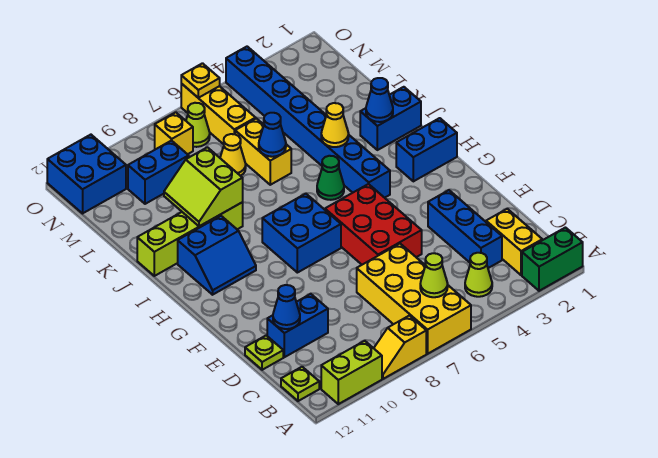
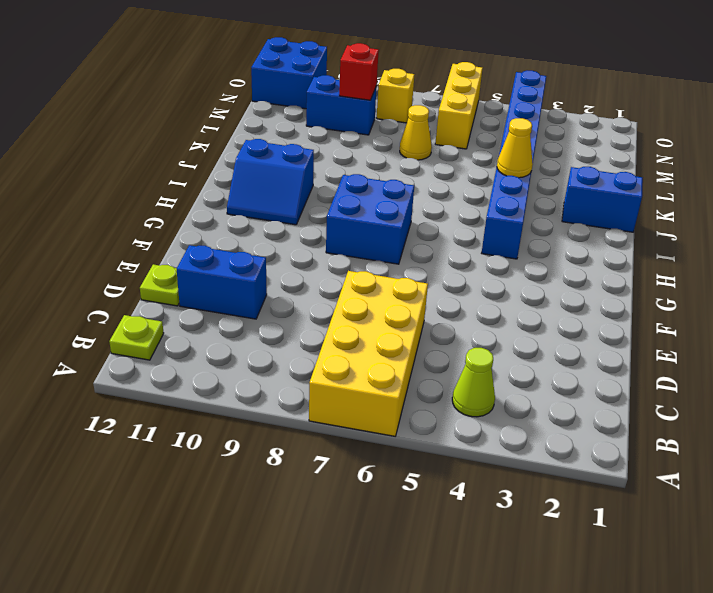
red 1x1 brick [339,43,379,100] -> none
none -> green 1x2 brick [522,228,583,291]
none -> yellow 1x2 slope [374,316,426,379]
none -> lime 1x2 brick [321,341,382,404]
none -> yellow 1x2 brick [486,209,542,275]

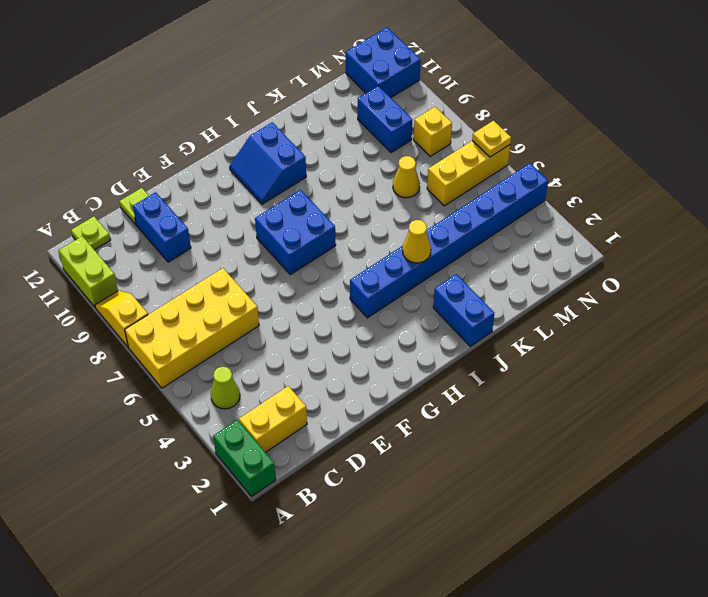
none -> blue 1x3 brick [428,190,502,268]
none -> red 2x3 brick [325,184,422,265]
none -> blue 1x2 brick [396,118,457,181]
none -> green 1x1 cone [317,156,344,200]

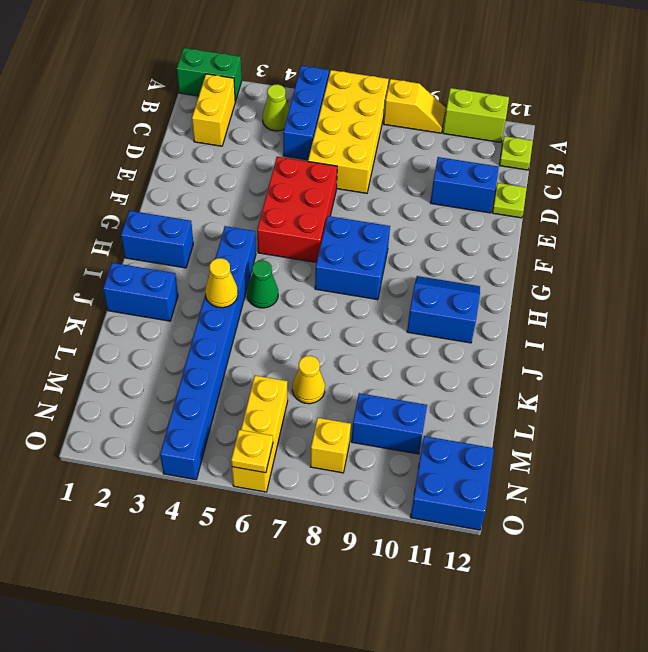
blue 1x3 brick [283,66,329,160] -> blue 1x3 brick moved to [428,190,502,268]
none -> lime 1x4 brick [137,202,243,276]
none -> yellow 1x2 brick [235,118,291,185]
none -> lime 1x1 cone [186,103,210,147]
none -> lime 1x1 cone [420,253,448,297]

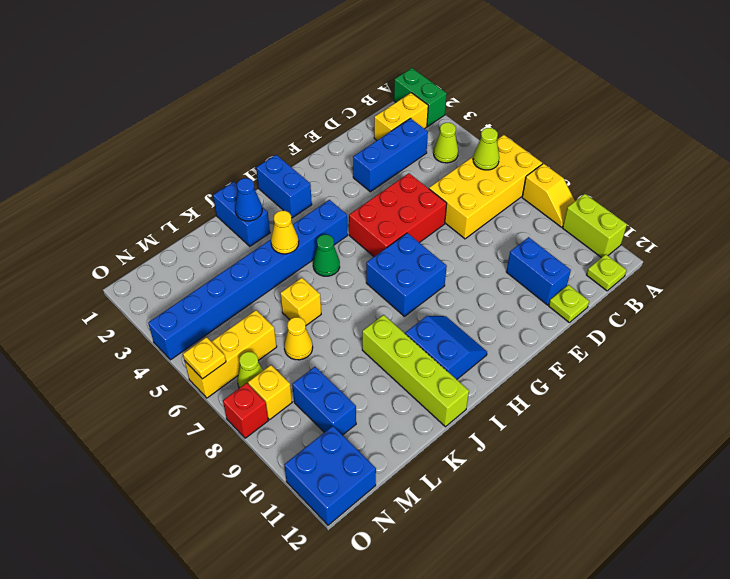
yellow 1x1 brick [280,278,321,325] -> yellow 1x2 brick [235,118,291,185]
red 1x1 brick [223,383,268,438] -> none
none -> blue 1x1 cone [273,285,300,329]
none -> lime 2x2 slope [164,147,243,226]
none -> blue 1x1 cone [259,113,286,157]

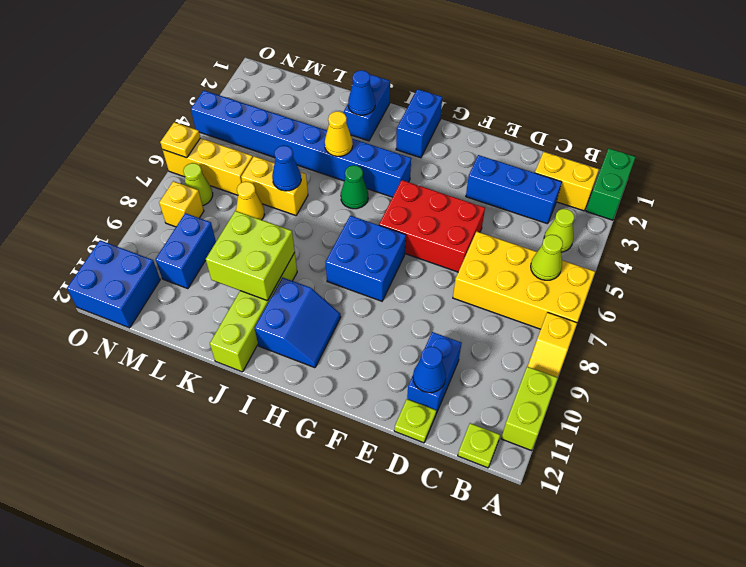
lime 2x2 brick [206,211,295,301] -> lime 2x2 slope [164,147,243,226]

